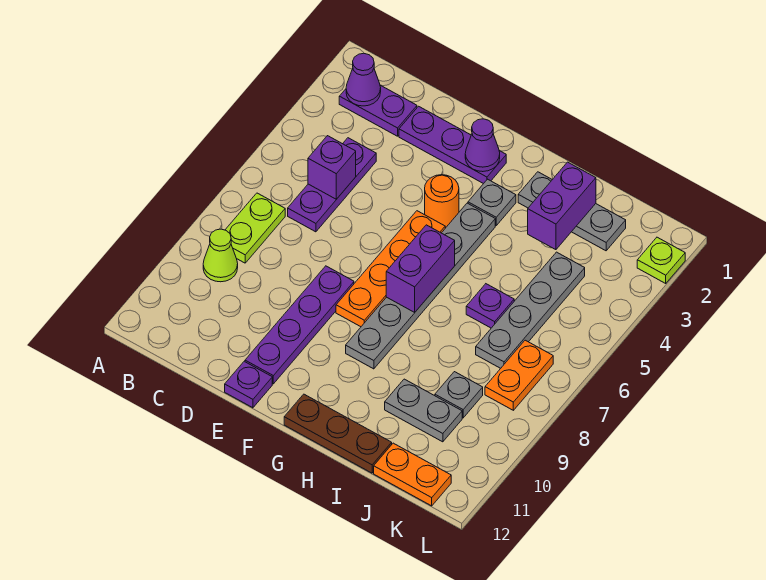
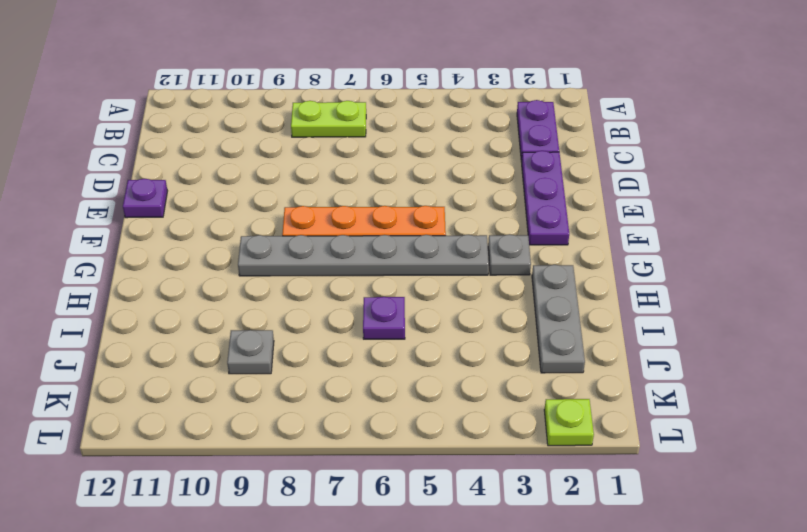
none -> lime 1x1 cone [203,229,238,282]
none -> purple 1x3 plate [288,138,376,232]
none -> purple 1x4 plate [245,266,354,384]

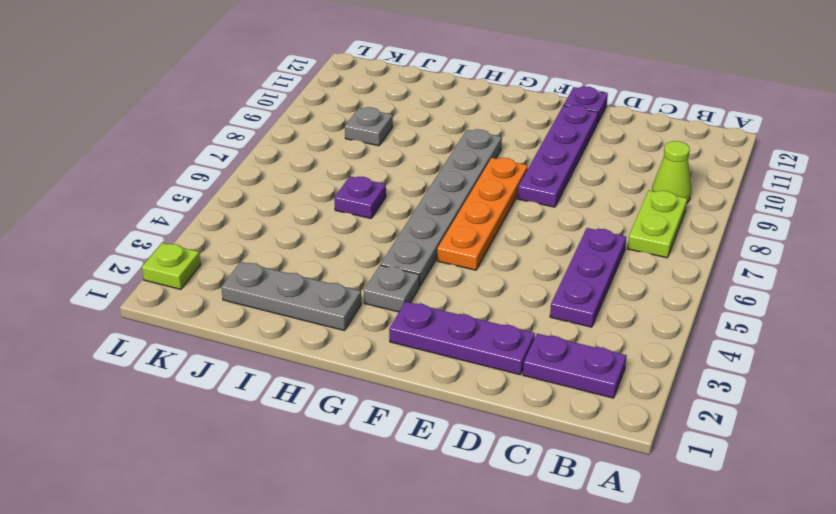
none -> orange 1x1 round brick [425,175,459,227]
none -> brown 1x3 plate [284,394,392,473]
none -> grey 1x2 plate [385,379,462,442]

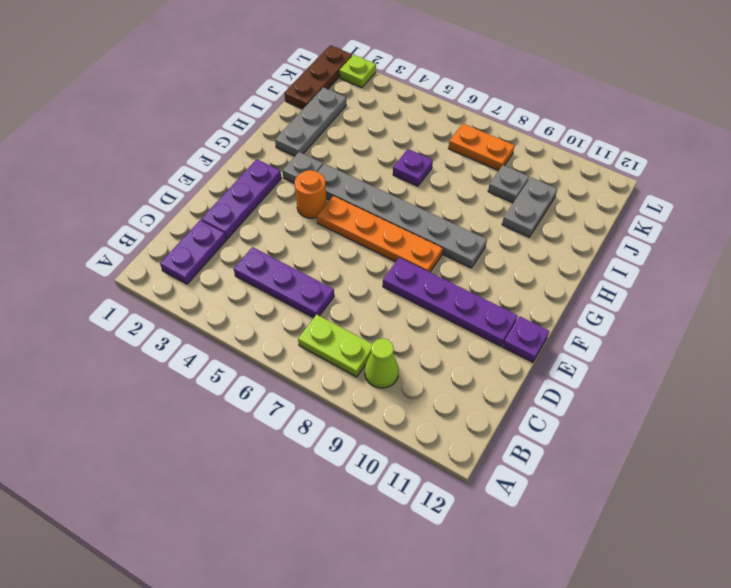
brown 1x3 plate [284,45,352,109] -> brown 1x3 plate moved to [284,394,392,473]
none -> grey 1x4 plate [476,252,585,368]
none -> orange 1x2 plate [374,443,451,506]
none -> purple 1x1 cone [346,54,381,106]

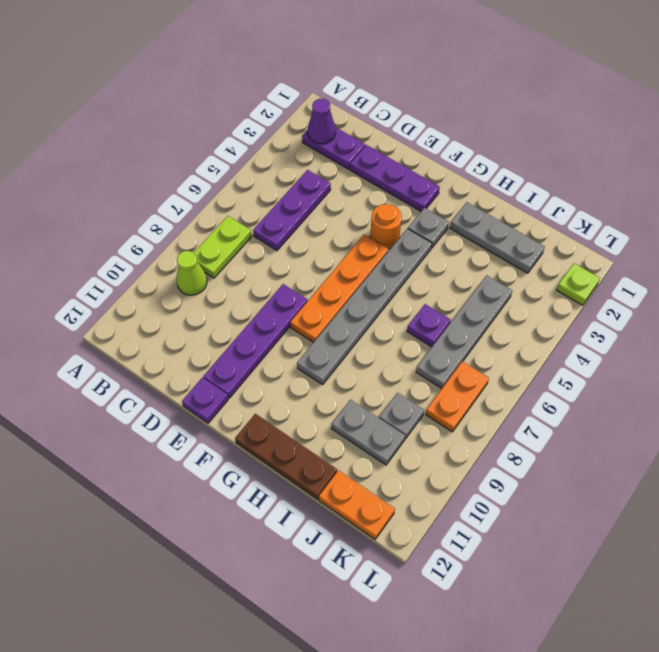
none -> purple 1x1 brick [308,136,356,199]
none -> purple 1x1 cone [465,119,500,172]
none -> purple 1x2 brick [386,225,455,313]

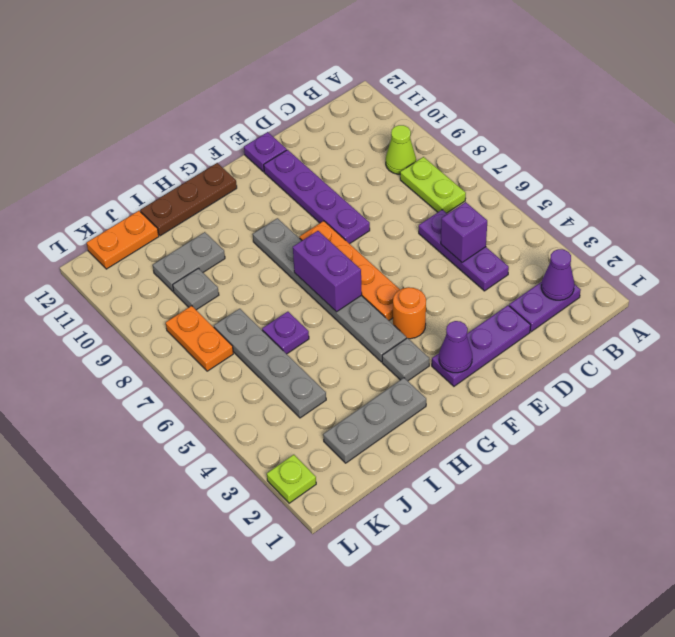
none -> purple 1x2 brick [528,162,596,250]

